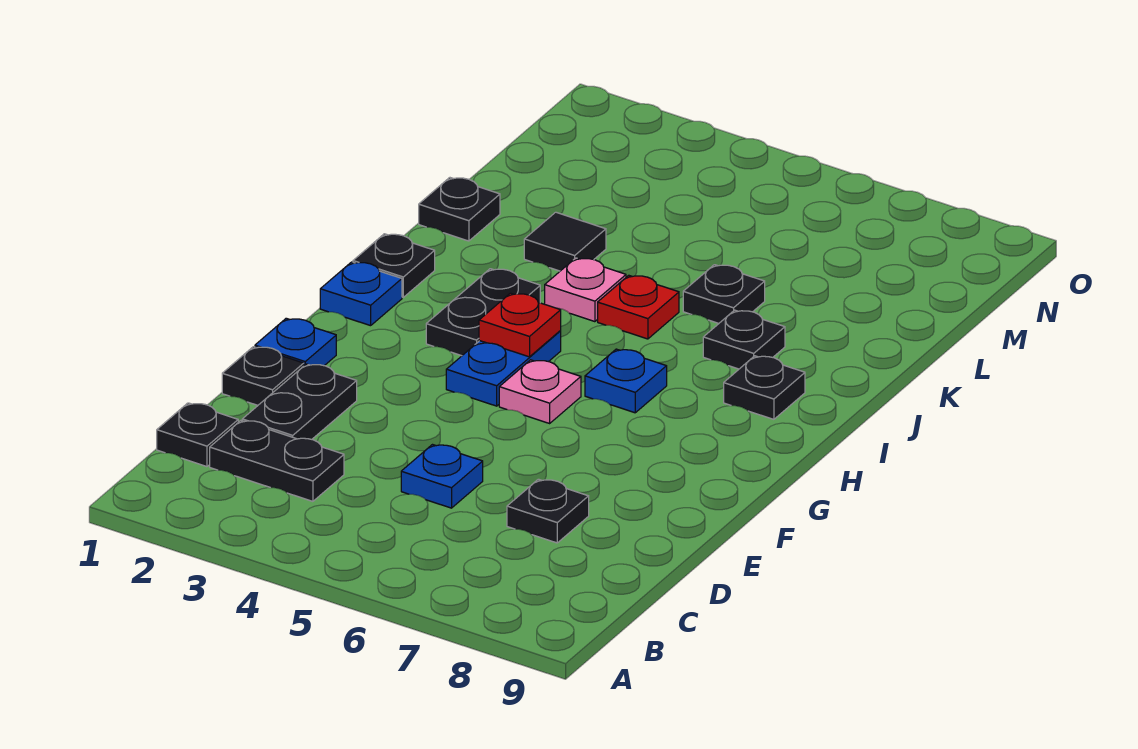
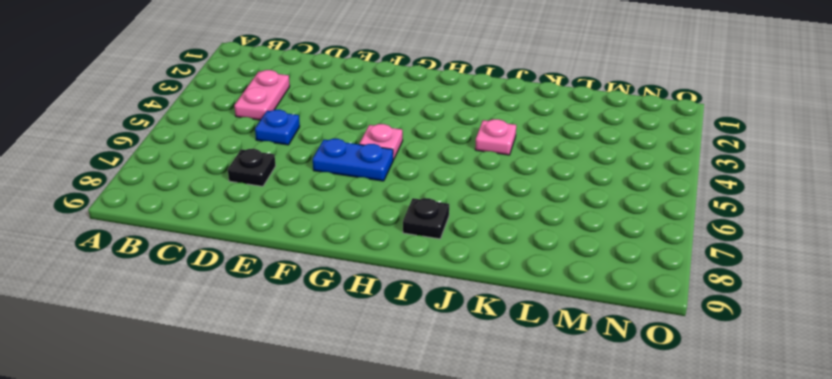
pink 1x2 plate [234,70,290,120] -> black 1x2 plate [210,421,344,501]
blue 1x2 plate [313,139,393,181] -> blue 1x2 plate moved to [446,331,561,406]
none -> black 1x1 plate [157,403,238,467]
none -> black 1x2 plate [242,364,357,439]
none -> black 1x1 plate [222,347,304,405]

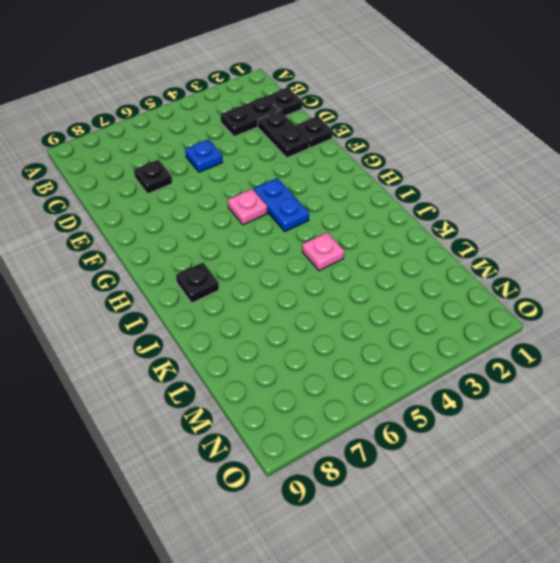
none -> blue 1x1 plate [255,318,336,366]
none -> blue 1x1 plate [320,262,402,326]
none -> black 1x2 plate [426,269,540,356]

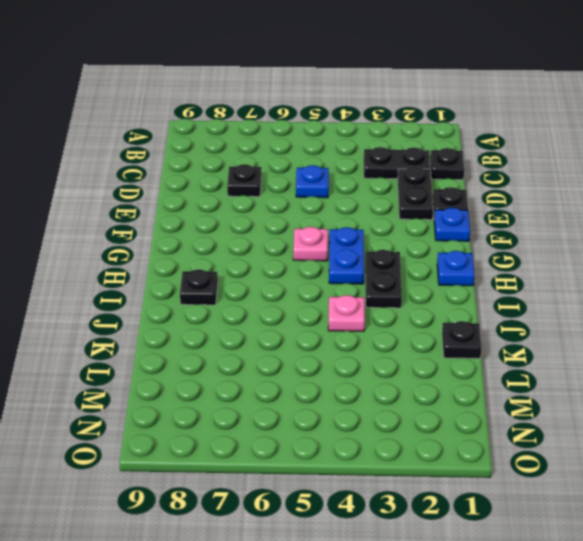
none -> blue 1x1 plate [585,349,667,413]
none -> black 1x1 plate [353,234,435,297]
none -> red 1x1 plate [598,275,679,339]

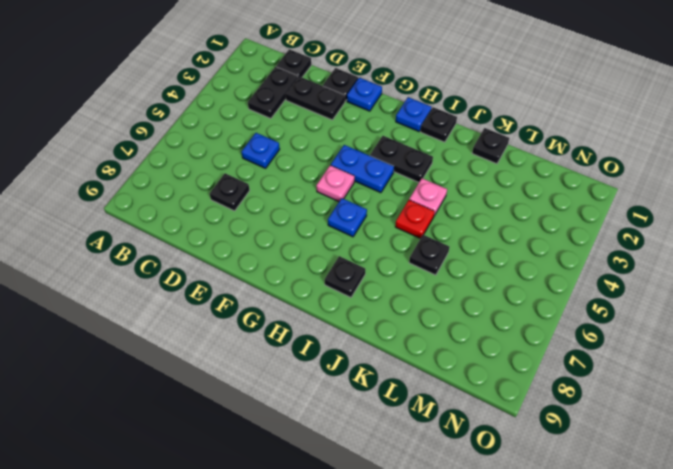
none -> black 1x1 plate [703,310,785,369]
none -> black 1x1 tile [524,212,606,271]
none -> red 1x1 plate [479,293,561,357]

